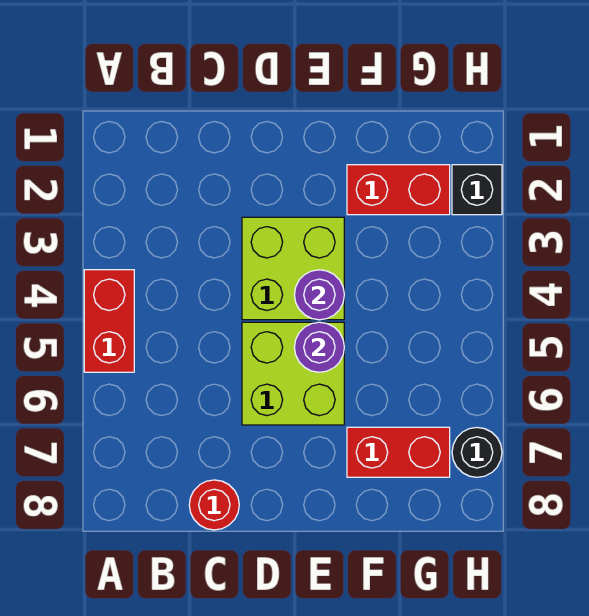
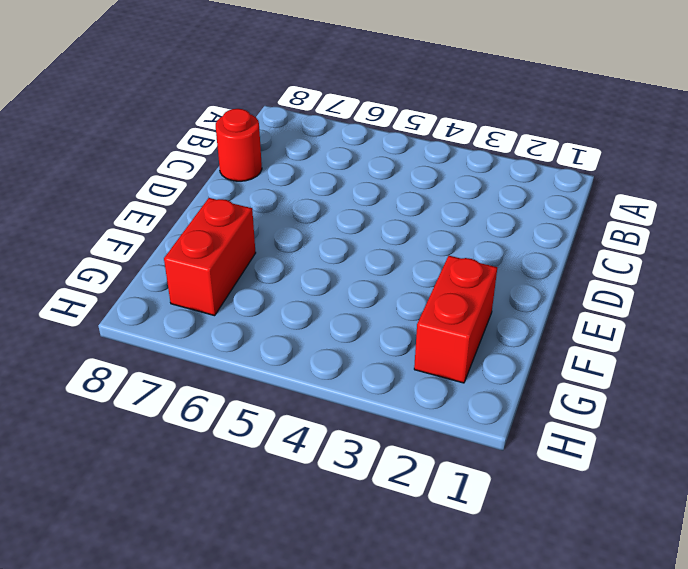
none -> red 1x2 brick [84,270,134,372]
none -> lime 2x2 brick [242,217,344,320]

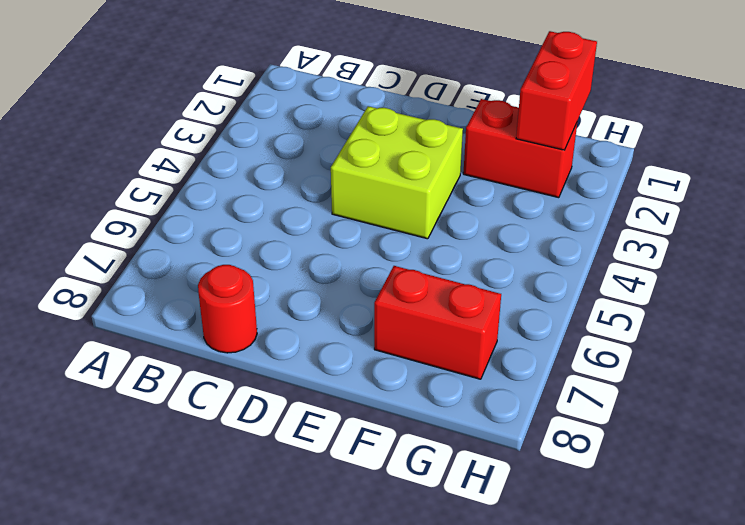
red 1x2 brick [516,31,597,150] -> red 1x2 brick moved to [84,270,134,372]
none -> lime 2x2 brick [242,322,344,425]
none -> black 1x1 brick [452,165,502,215]

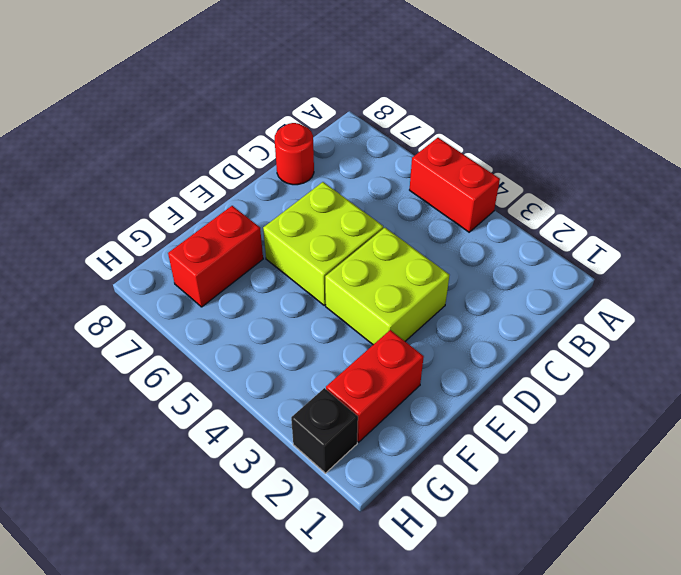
none -> black 1x1 round brick [452,428,502,477]
none -> purple 1x1 round brick [294,270,344,320]

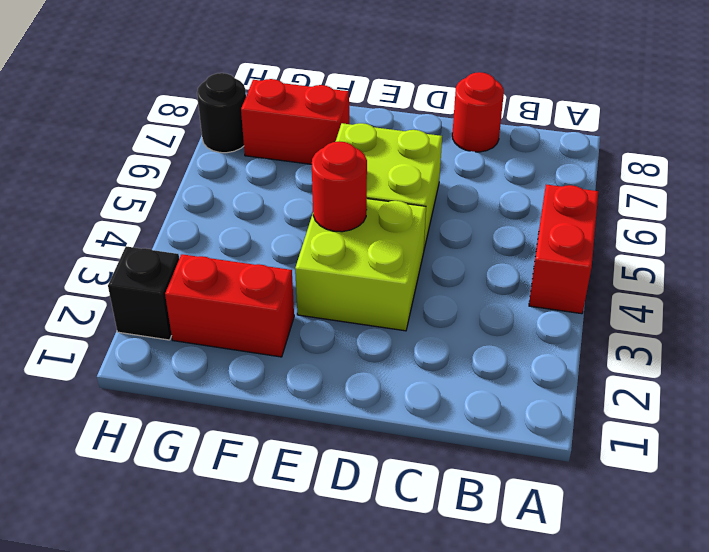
red 1x1 round brick [311,141,367,232] -> purple 1x1 round brick [294,270,344,320]
none -> purple 1x1 round brick [294,322,344,372]

